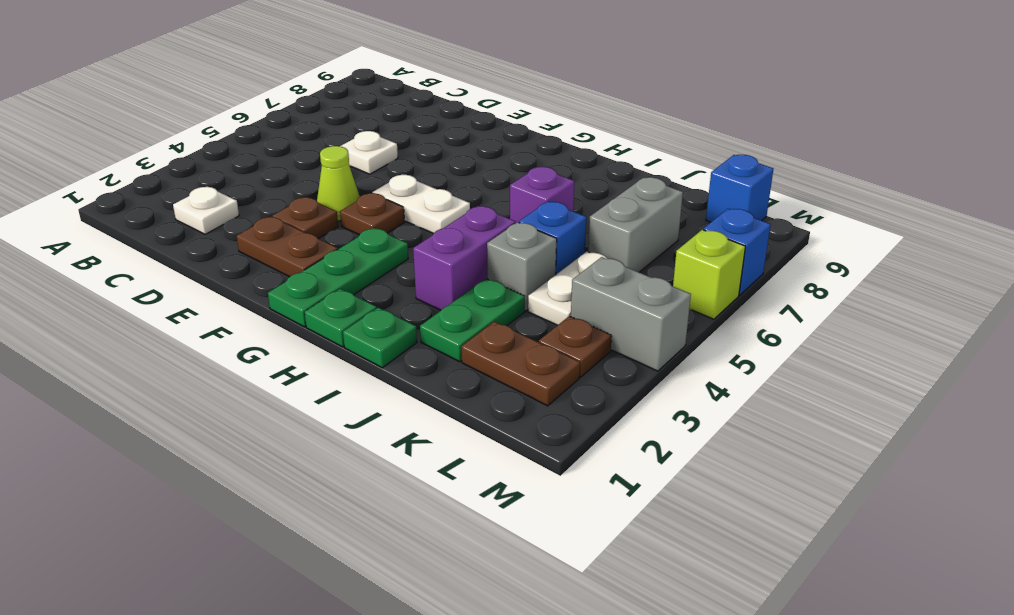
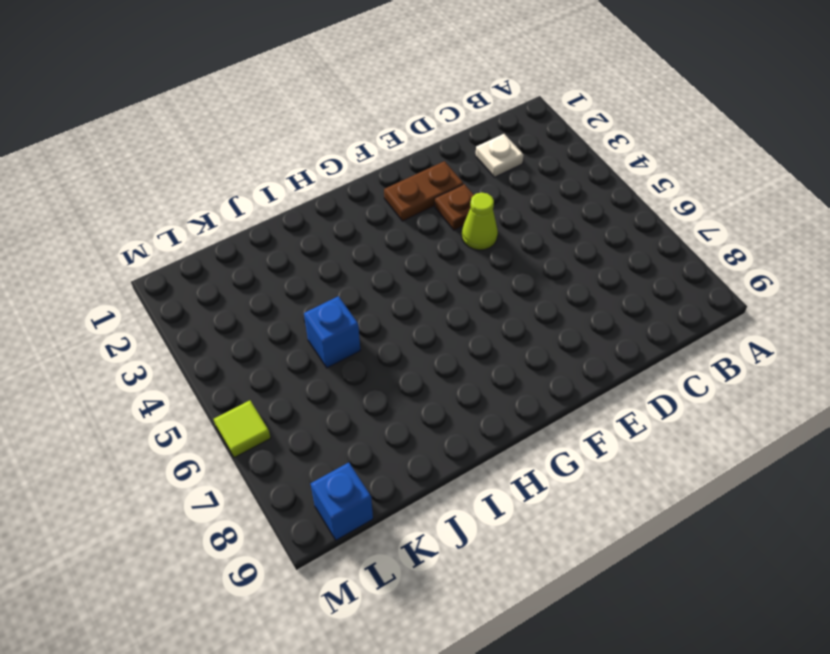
lime 1x1 tile [214,400,271,458] -> lime 1x1 brick [673,230,745,319]
none -> white 1x1 plate [340,131,398,174]
none -> brown 1x1 plate [340,193,405,235]
none -> white 1x2 plate [372,175,470,233]

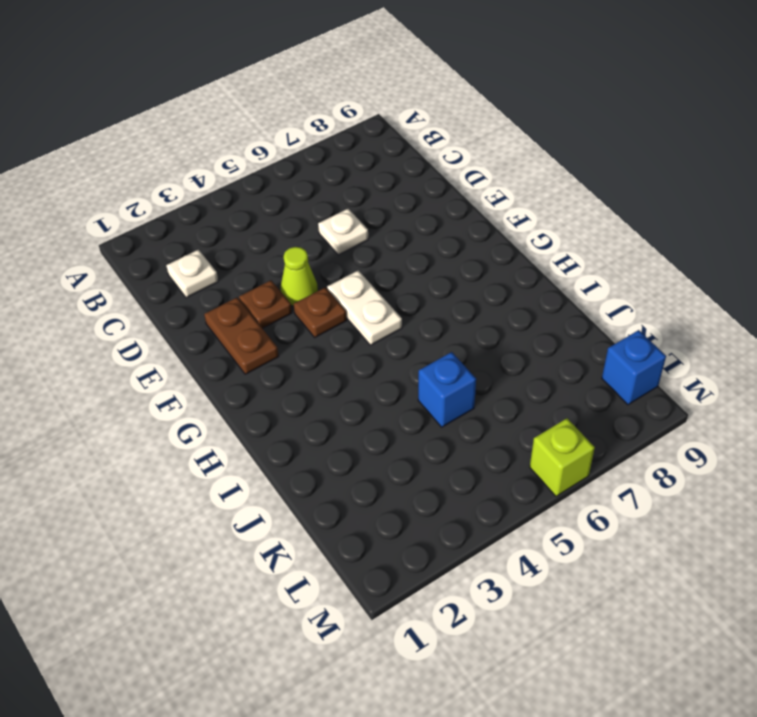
none -> green 1x3 plate [268,228,408,327]
none -> green 1x1 plate [305,289,377,347]
none -> green 1x1 plate [343,308,417,368]

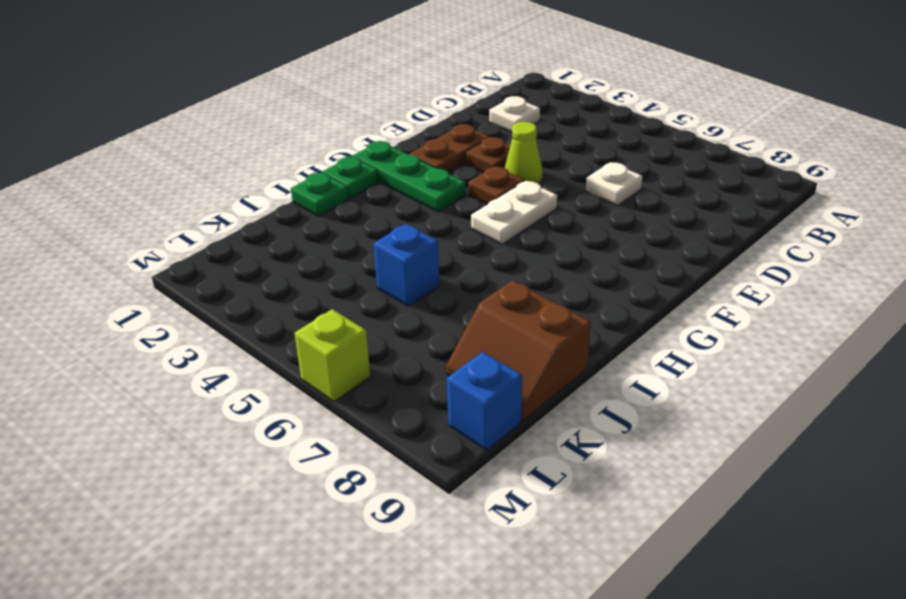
brown 2x2 slope [446,280,591,421] -> none
none -> purple 1x2 brick [413,206,515,310]
none -> purple 1x1 brick [510,167,575,223]
none -> green 1x2 plate [420,279,525,362]

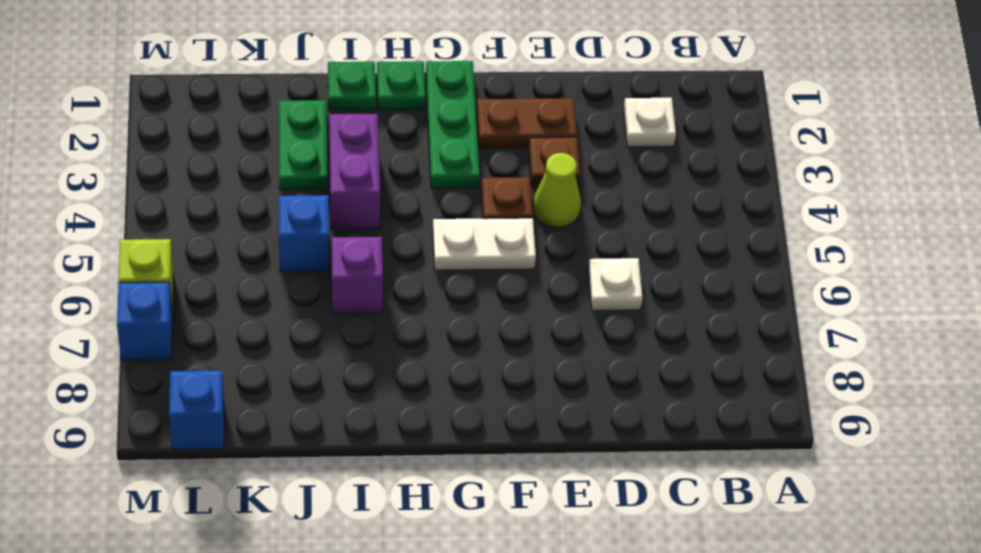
none -> grey 1x1 brick [487,222,557,311]
none -> brown 1x2 plate [461,322,580,406]
none -> white 1x2 plate [528,252,607,325]

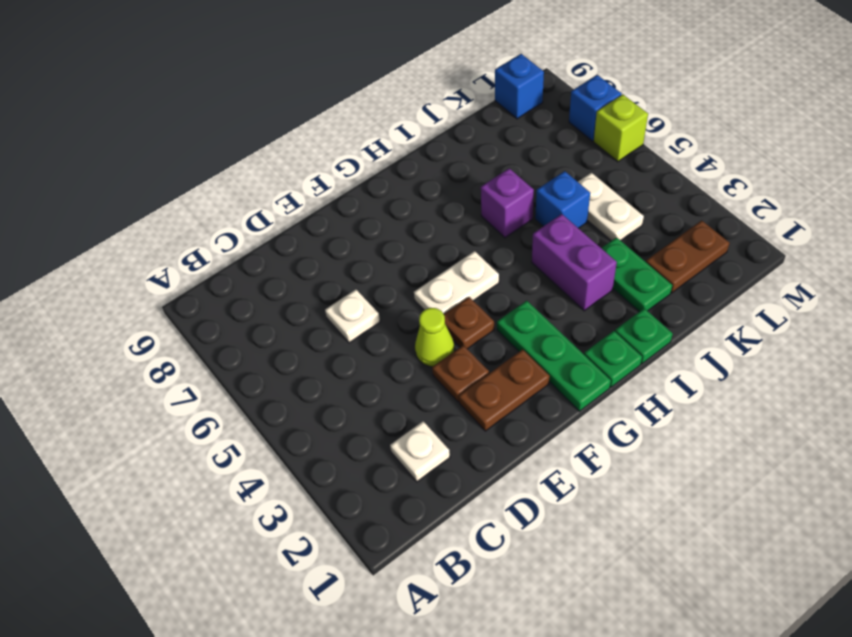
none -> grey 1x1 brick [487,222,557,311]
none -> grey 1x2 brick [588,177,683,272]
none -> brown 1x1 plate [539,316,612,377]

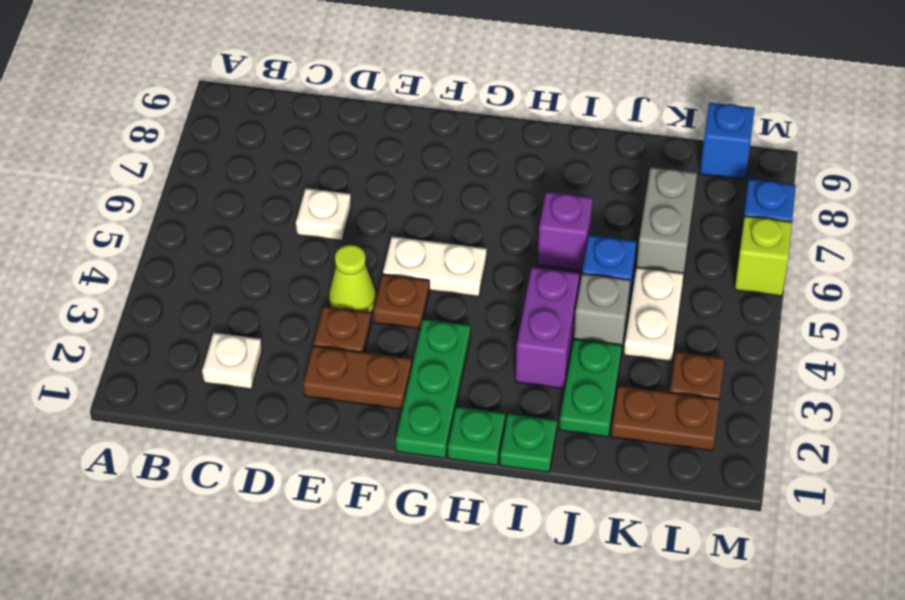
none -> grey 1x2 brick [571,257,691,371]

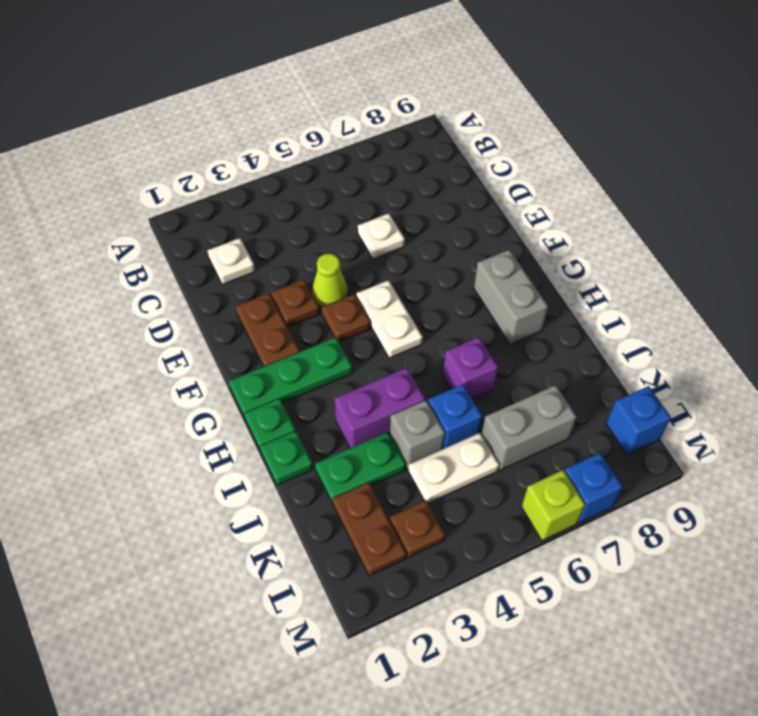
grey 1x2 brick [474,250,548,344] -> grey 1x2 brick moved to [571,257,691,371]

